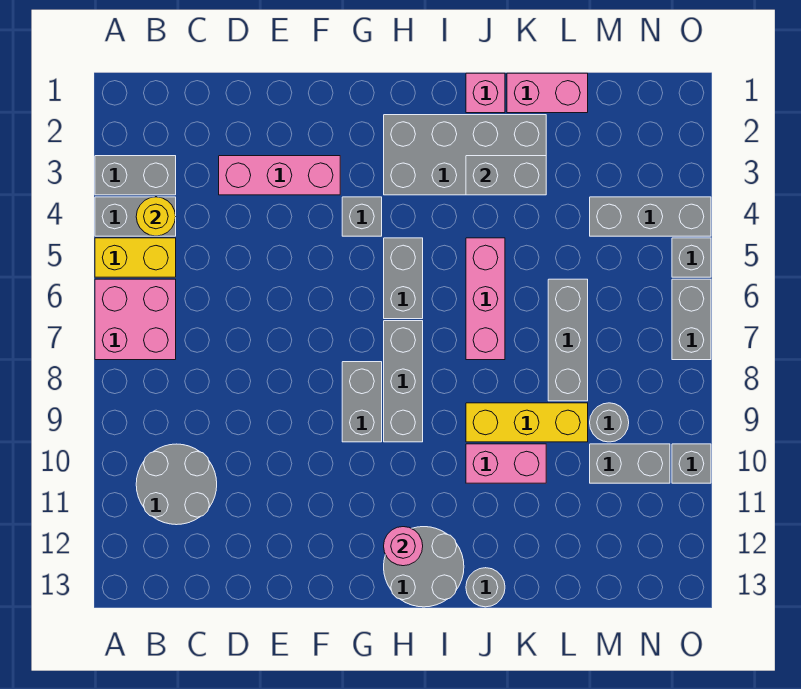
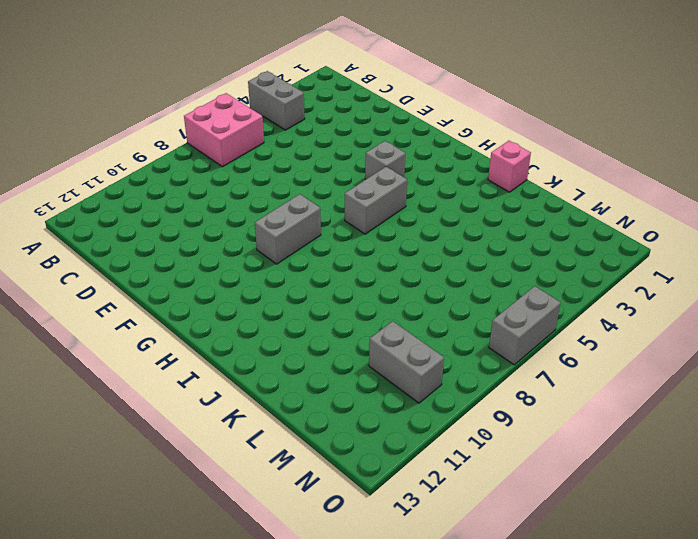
none -> grey 1x2 brick [95,156,176,195]
none -> yellow 1x2 brick [95,238,176,277]
none -> grey 2x2 round brick [136,444,217,525]

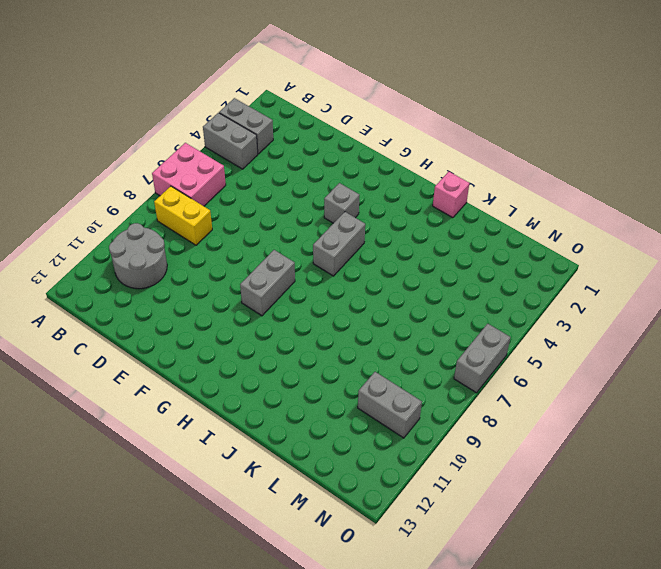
yellow 1x2 brick [154,186,212,245] -> yellow 1x2 brick moved to [95,238,176,277]
none -> pink 1x3 brick [219,156,340,195]
none -> grey 2x4 brick [384,115,546,195]
none -> grey 1x3 brick [384,321,423,442]

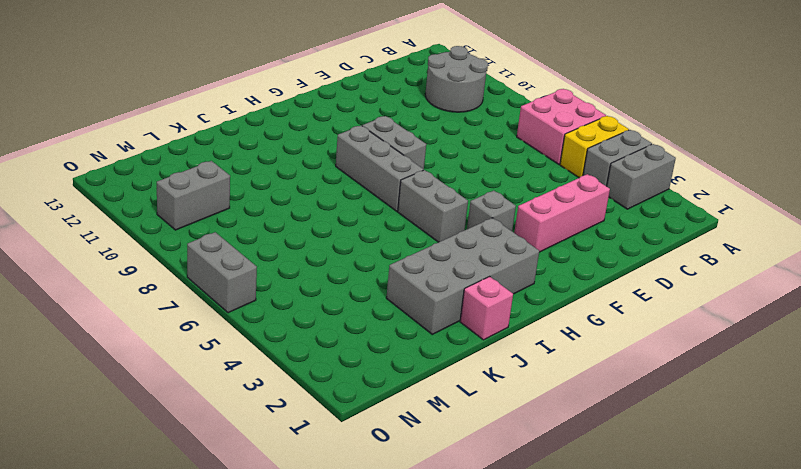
none -> grey 2x2 round brick [384,527,464,607]
none -> pink 1x3 brick [466,238,505,360]
none -> yellow 1x3 brick [466,403,588,442]

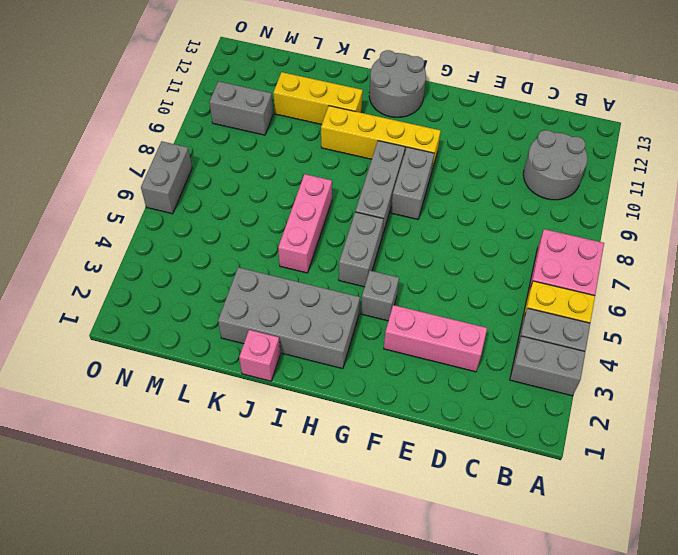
yellow 1x4 brick [321,106,441,170] -> pink 1x2 brick [466,444,546,483]
yellow 1x3 brick [273,72,363,125] -> yellow 1x3 brick moved to [466,403,588,442]
none -> grey 1x1 round brick [466,568,505,607]
none -> pink 1x2 brick [507,73,588,113]
none -> grey 1x3 brick [548,279,588,401]

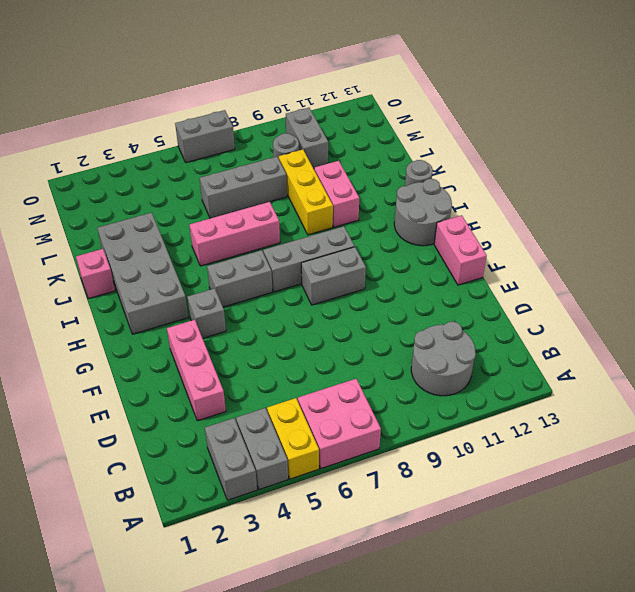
pink 1x2 brick [434,215,487,285] -> pink 1x2 brick moved to [507,73,588,113]
none -> grey 1x3 brick [590,197,711,236]
none -> grey 1x1 brick [672,238,711,277]
none -> grey 1x1 brick [672,444,711,483]

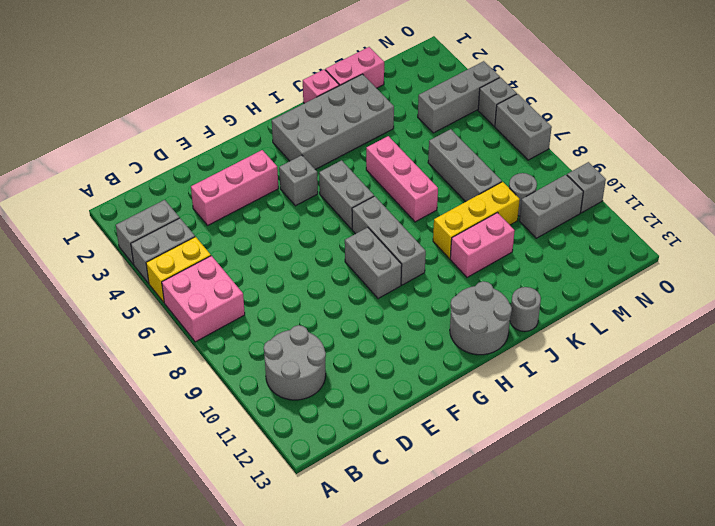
none -> yellow 1x1 round brick [136,197,176,236]
none -> pink 1x1 round brick [384,527,423,566]
none -> grey 1x2 brick [466,156,546,195]

